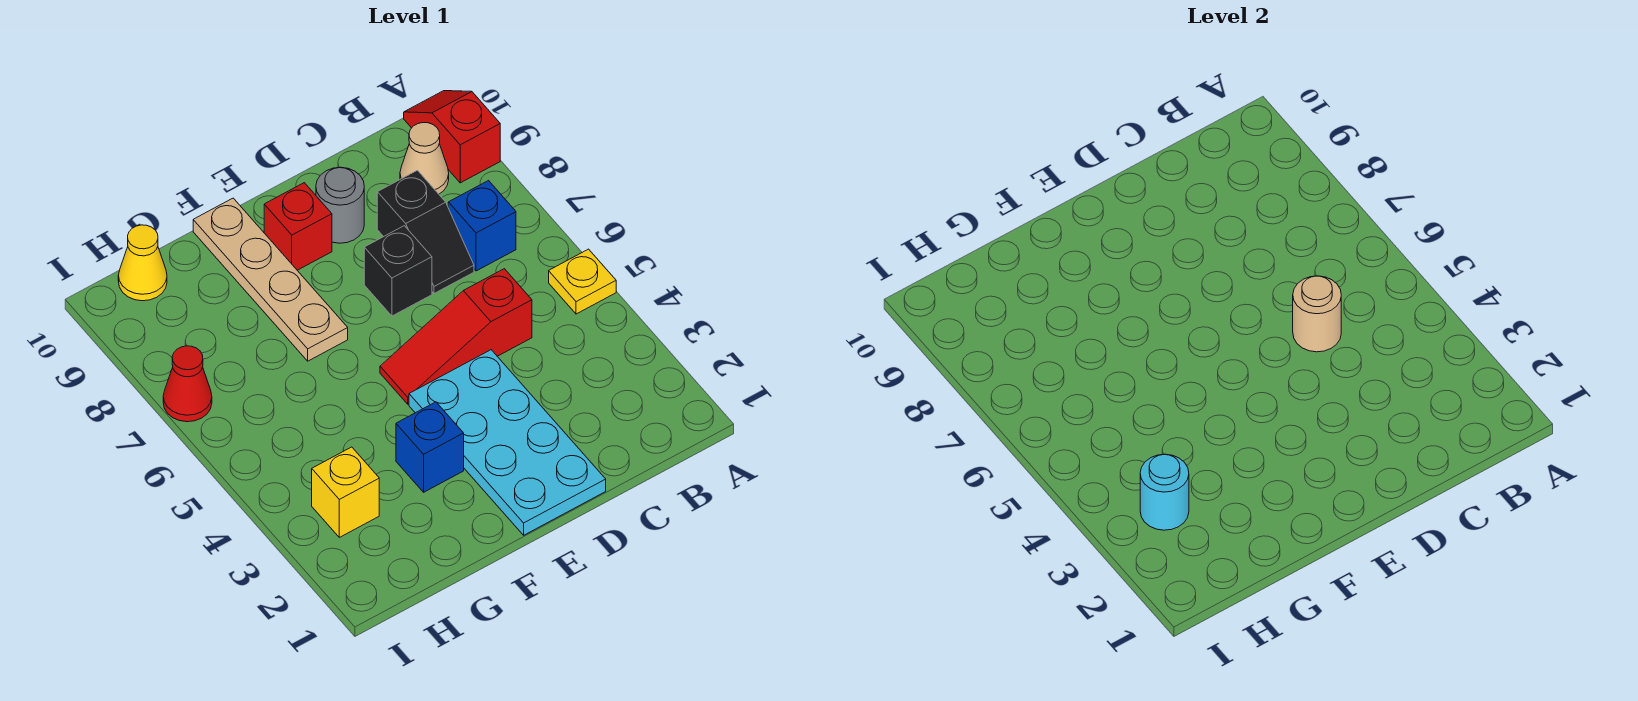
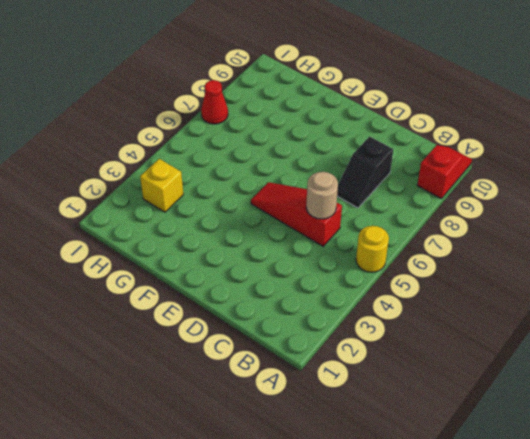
yellow 1x1 round brick [356,226,389,272] -> yellow 1x1 plate [549,249,616,314]
none -> blue 1x1 brick [448,181,516,271]
none -> tan 1x1 cone [400,123,449,194]
none -> cyan 2x4 plate [409,350,606,535]

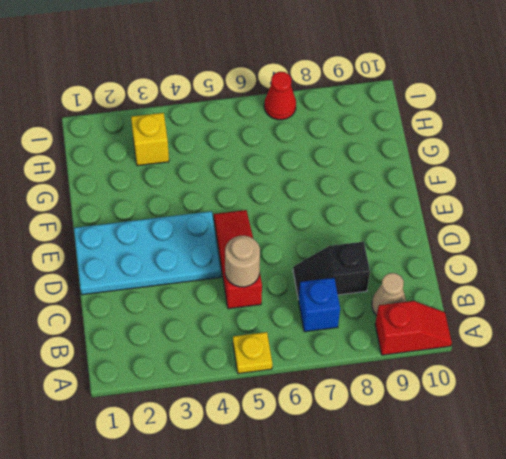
none -> black 1x1 brick [364,226,432,316]
none -> grey 1x1 round brick [316,167,364,243]
none -> red 1x1 brick [264,183,332,270]

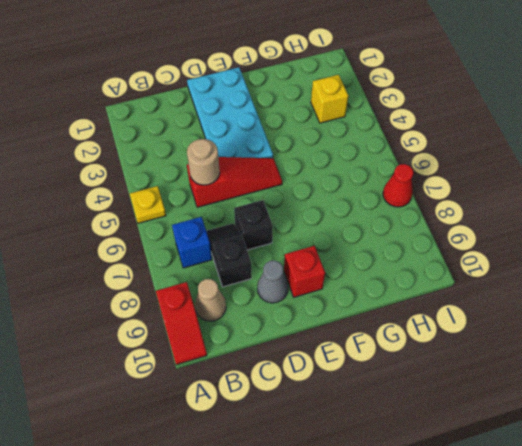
grey 1x1 cone [257,261,288,303] -> grey 1x1 round brick [316,167,364,243]
none -> blue 1x1 brick [396,402,464,492]
none -> tan 1x4 plate [193,198,348,361]
none -> yellow 1x1 cone [118,225,167,301]

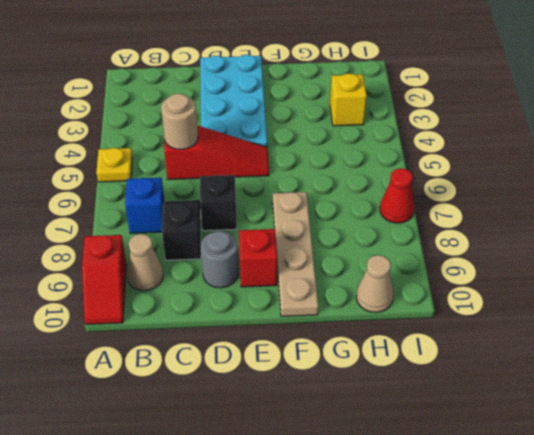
tan 1x1 cone [356,255,393,313] -> yellow 1x1 cone [118,225,167,301]
none -> blue 1x1 brick [396,402,464,492]
none -> cyan 1x1 round brick [1140,454,1189,530]

